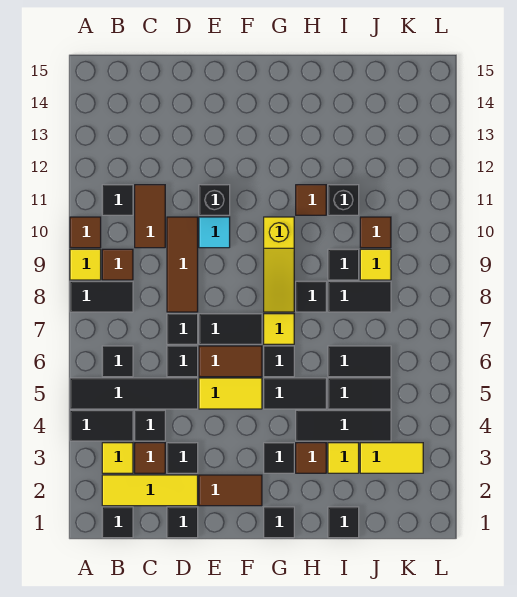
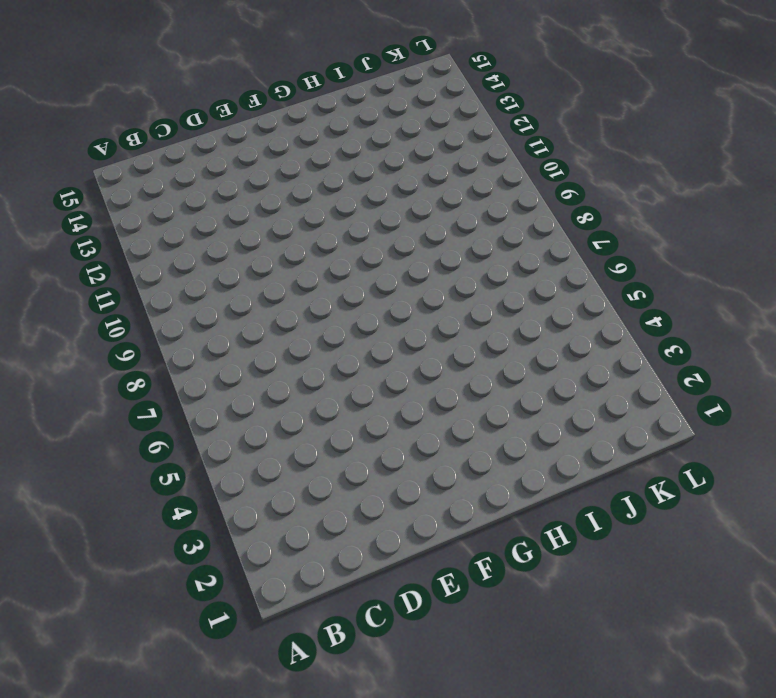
none -> black 1x2 tile [70,410,133,441]
none -> black 1x4 tile [70,378,198,409]
none -> black 1x2 tile [70,281,133,312]
none -> yellow 1x1 tile [70,249,101,280]

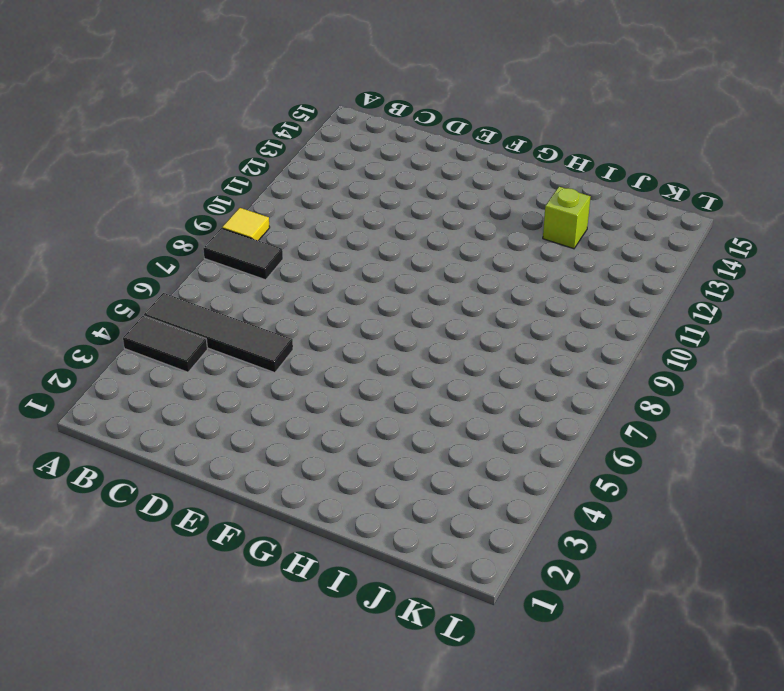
lime 1x1 brick [543,187,590,249] -> none
none -> brown 1x1 tile [70,217,101,248]
none -> black 1x1 tile [102,507,133,538]
none -> yellow 1x3 tile [102,475,198,506]
none -> yellow 1x1 tile [102,443,133,473]

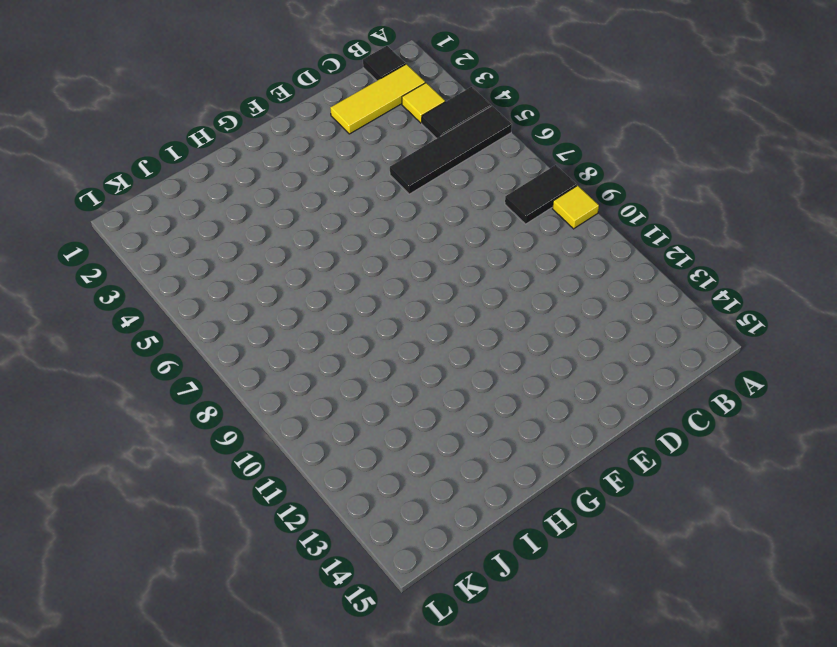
none -> brown 1x1 tile [70,217,101,248]
none -> black 1x1 tile [102,346,133,377]
none -> brown 1x1 tile [102,249,133,280]
none -> black 1x1 tile [102,185,133,215]

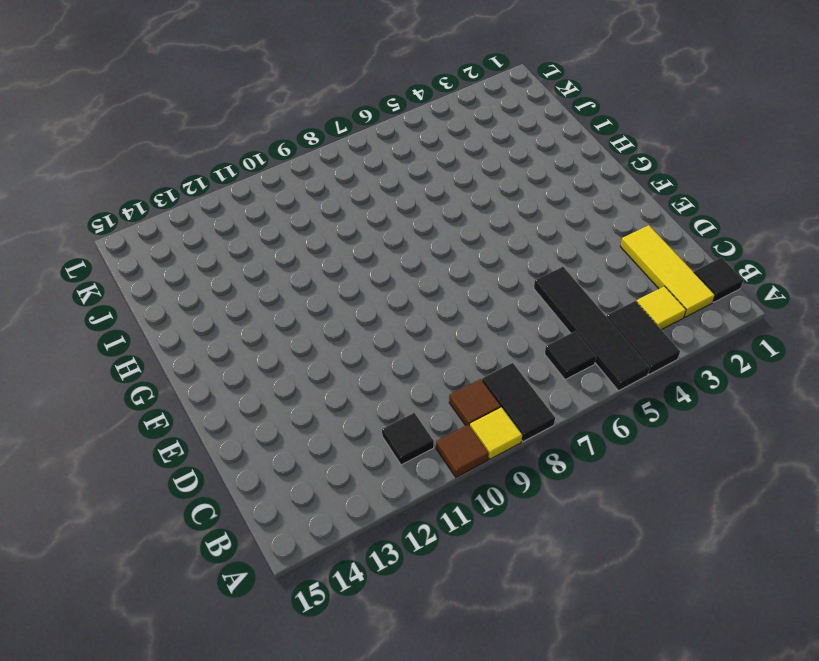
none -> brown 1x1 tile [135,443,165,473]
none -> black 1x1 tile [135,410,165,441]
none -> brown 1x2 tile [135,185,165,248]
none -> black 1x1 tile [167,507,198,538]

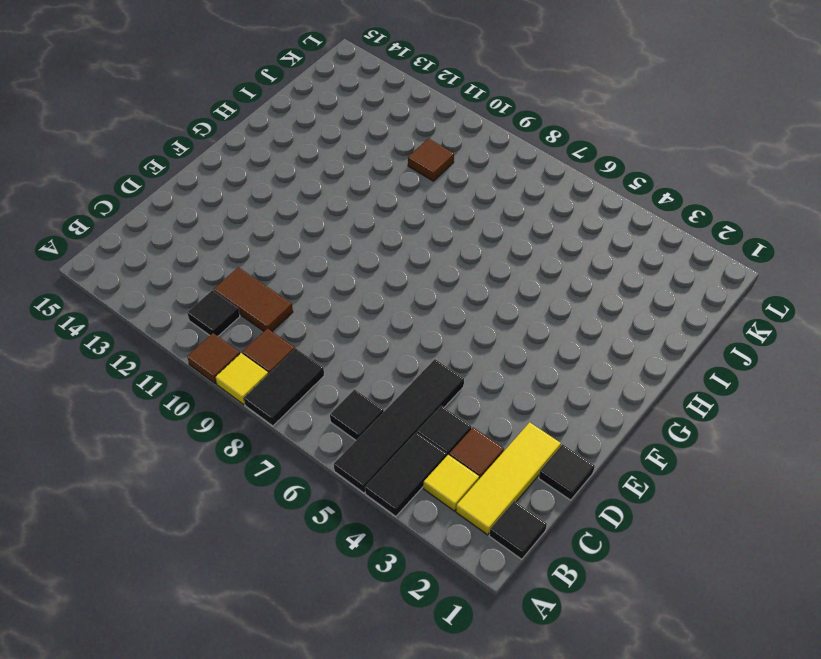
none -> black 1x1 tile [167,443,198,473]
none -> black 1x1 tile [167,346,198,377]
none -> black 1x1 tile [167,314,198,344]
none -> brown 1x3 tile [167,217,198,312]

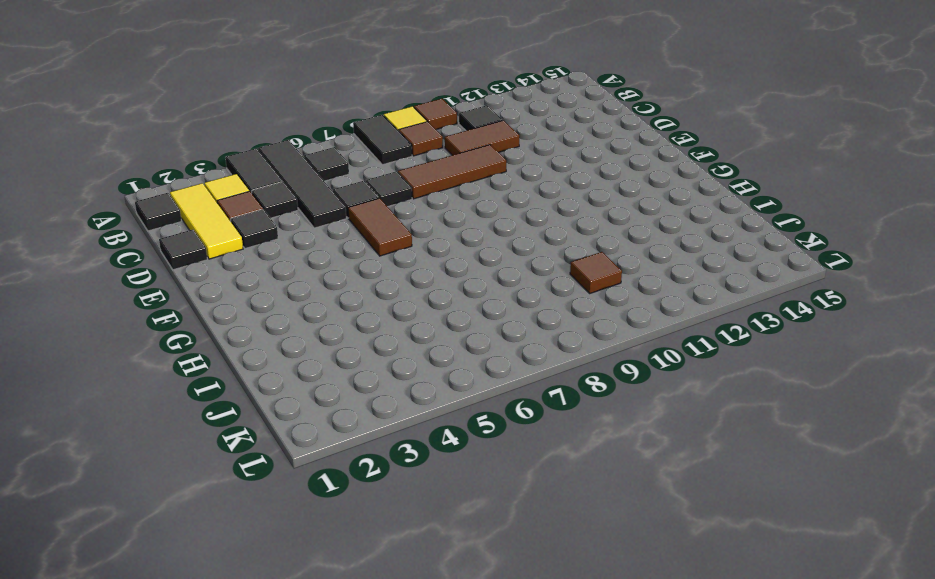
none -> brown 1x2 tile [199,475,262,506]
none -> yellow 1x2 tile [199,378,262,409]
none -> black 1x2 tile [199,314,262,344]
none -> cyan 1x1 tile [199,217,230,248]

